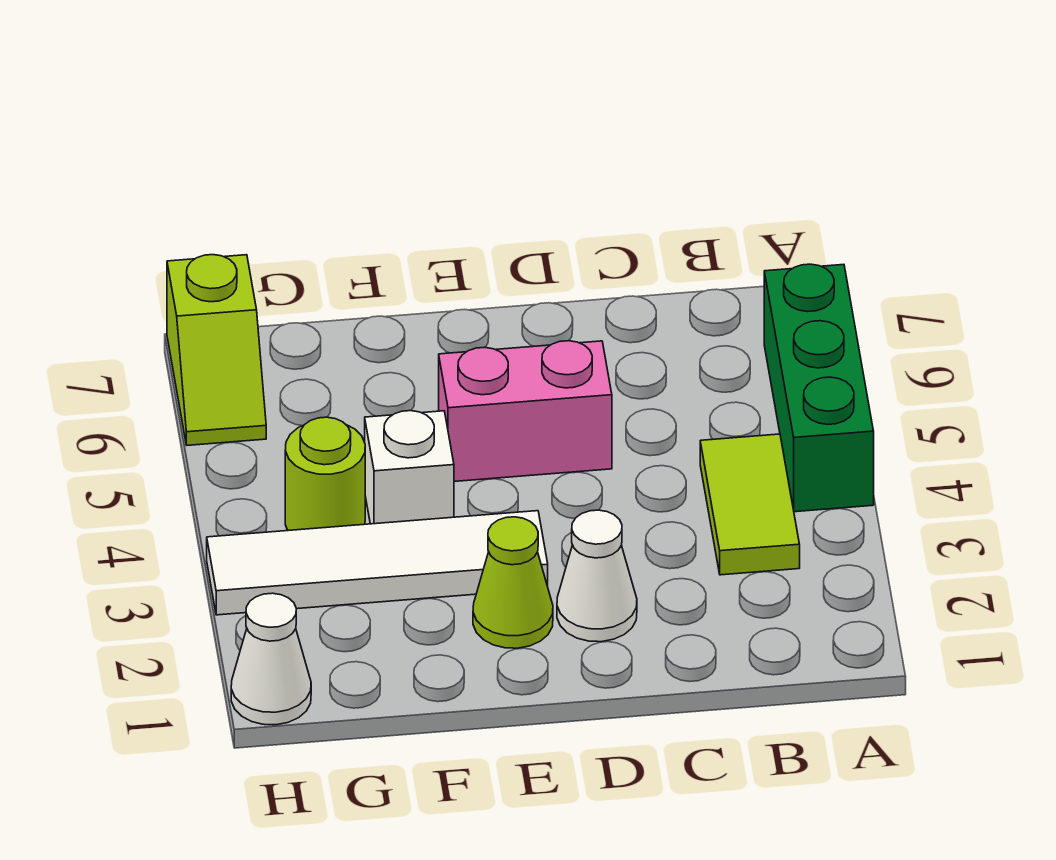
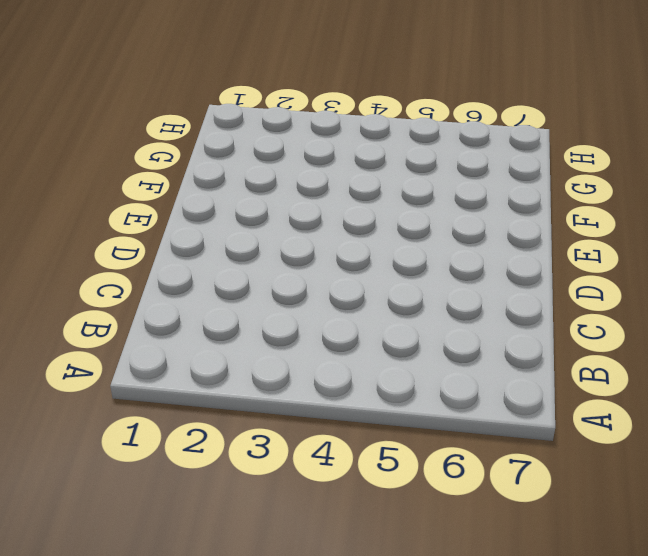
none -> green 1x3 brick [764,264,874,512]
none -> lime 1x2 tile [700,434,800,575]

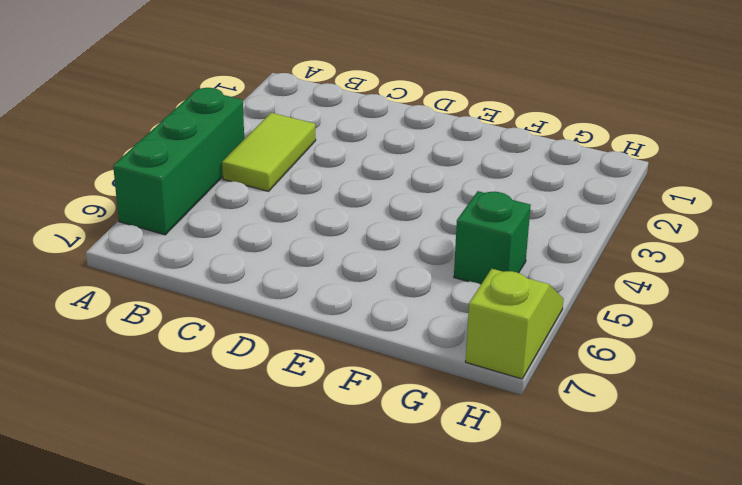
green 1x1 brick [454,191,531,285] -> none
none -> white 1x1 cone [557,510,637,642]
none -> pink 1x2 brick [439,341,612,482]

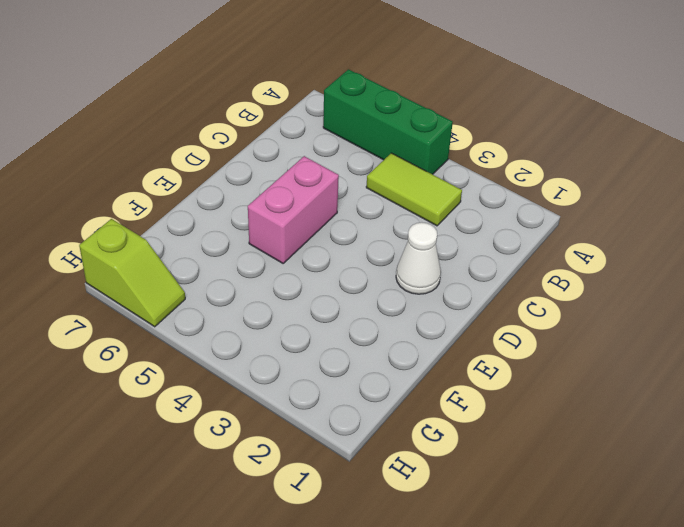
none -> lime 1x1 cone [473,517,553,648]
none -> white 1x4 tile [207,511,548,615]

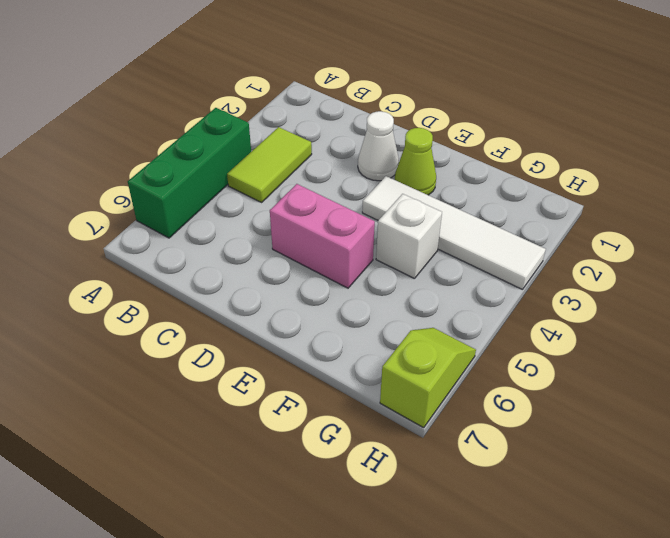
none -> lime 1x1 round brick [285,417,365,530]
none -> white 1x1 cone [231,593,311,725]

